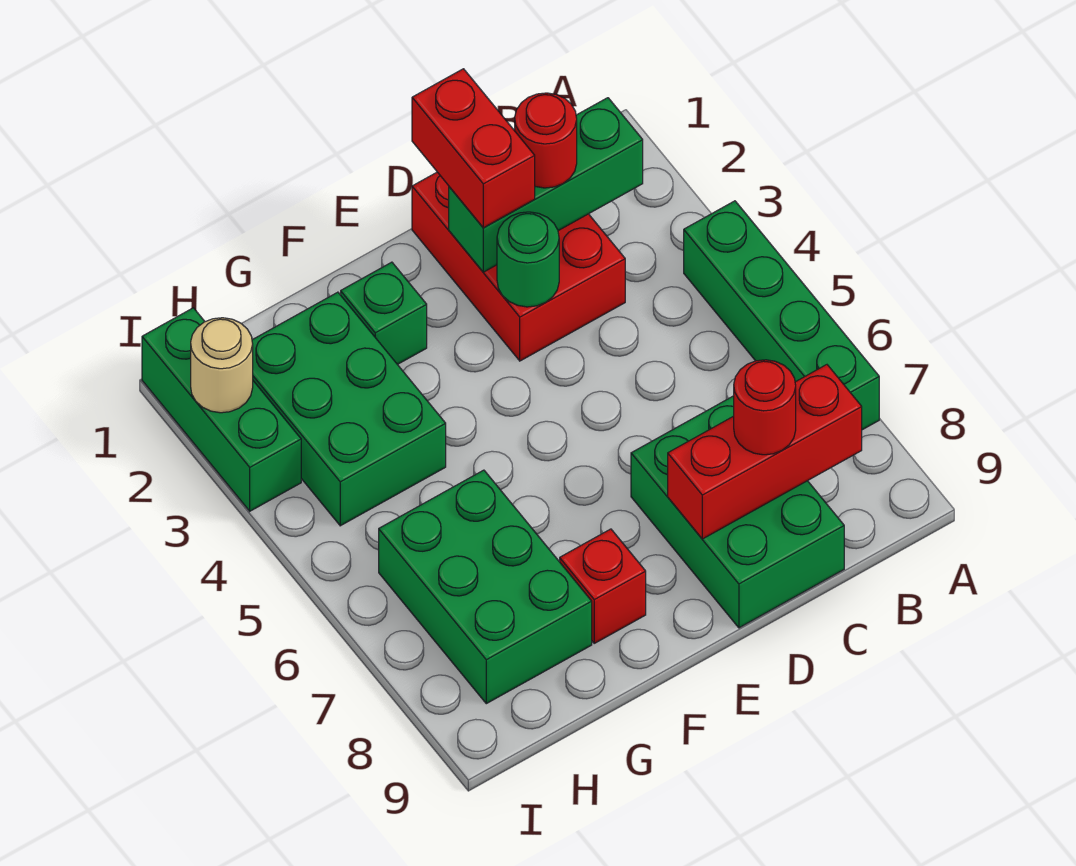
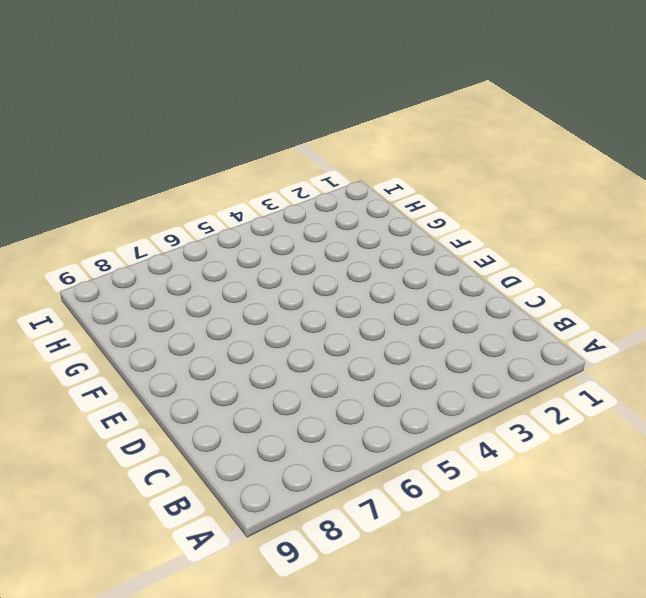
none -> green 1x4 brick [684,201,879,430]
none -> red 2x3 brick [412,129,625,361]
none -> green 2x3 brick [631,396,844,628]

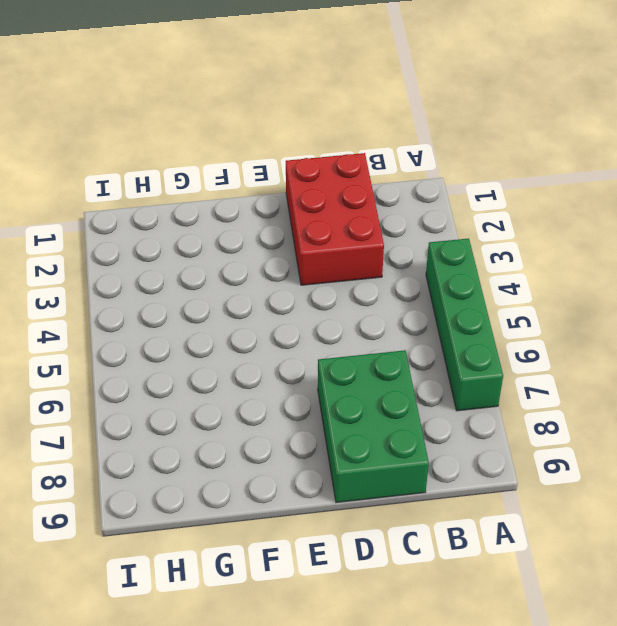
none -> green 1x1 brick [341,262,427,365]
none -> red 1x1 brick [560,529,646,643]
none -> green 2x3 brick [252,292,446,526]

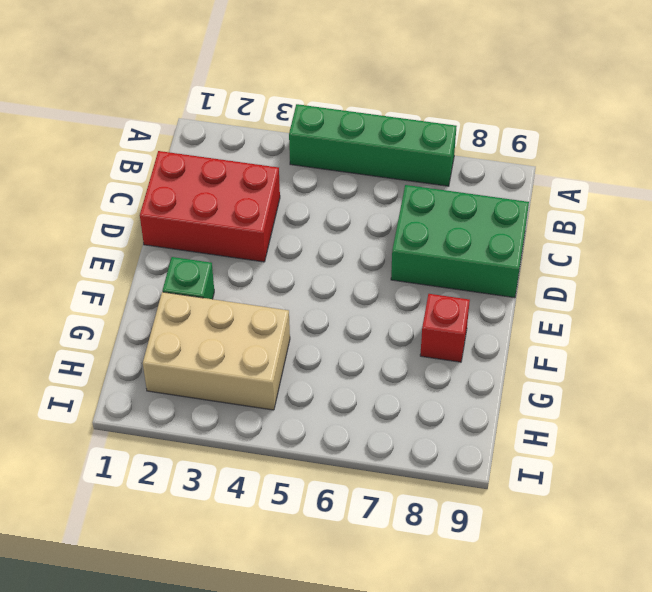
tan 2x3 brick [143,292,290,410] -> green 2x3 brick [252,292,446,526]
none -> green 2x3 brick [379,470,592,704]
none -> green 1x3 brick [142,308,301,511]
none -> green 1x3 brick [449,98,643,272]

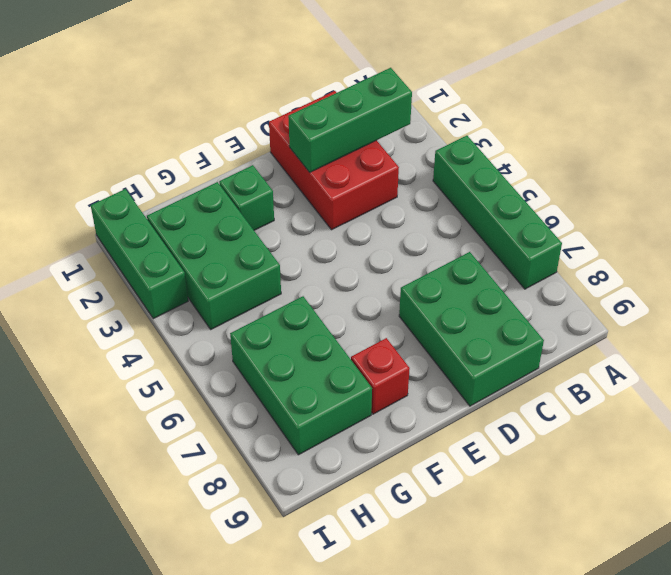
none -> red 1x3 brick [668,365,862,539]
none -> green 1x1 round brick [497,212,559,307]
none -> tan 1x1 round brick [191,318,253,413]

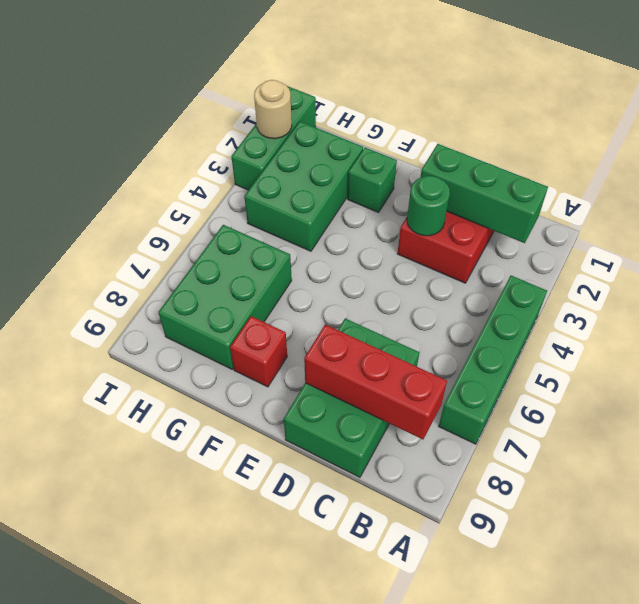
none -> red 1x1 round brick [515,93,577,188]
none -> red 1x1 round brick [734,360,796,455]
none -> red 1x2 brick [412,69,535,228]

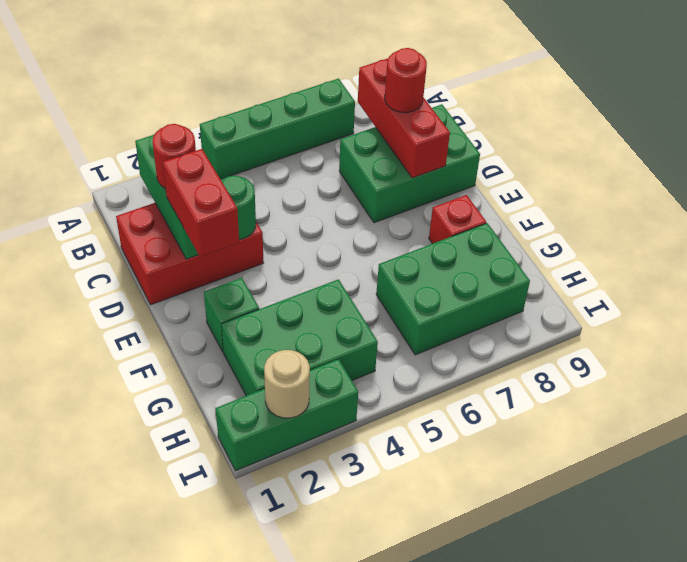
red 1x2 brick [163,149,239,257] -> red 1x2 brick turned to [412,69,535,228]

